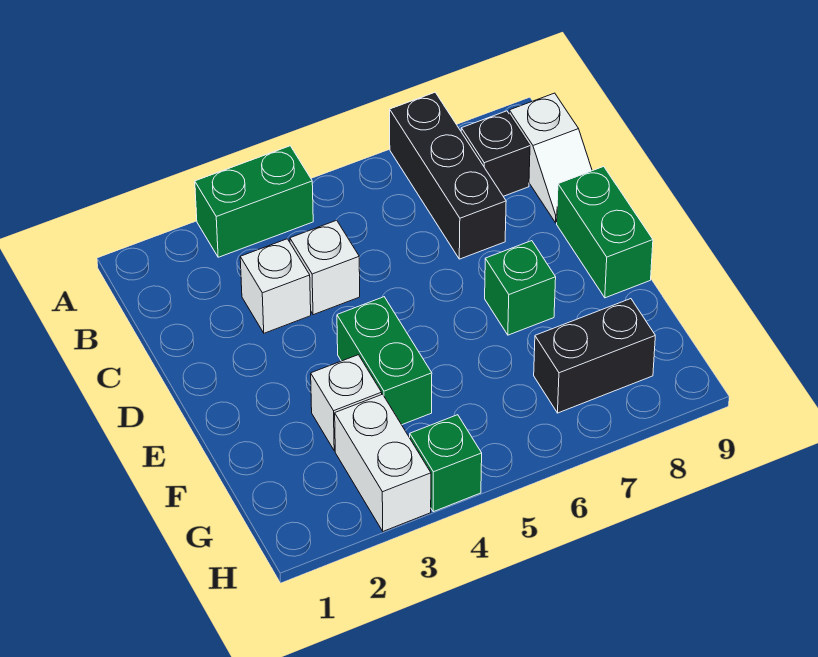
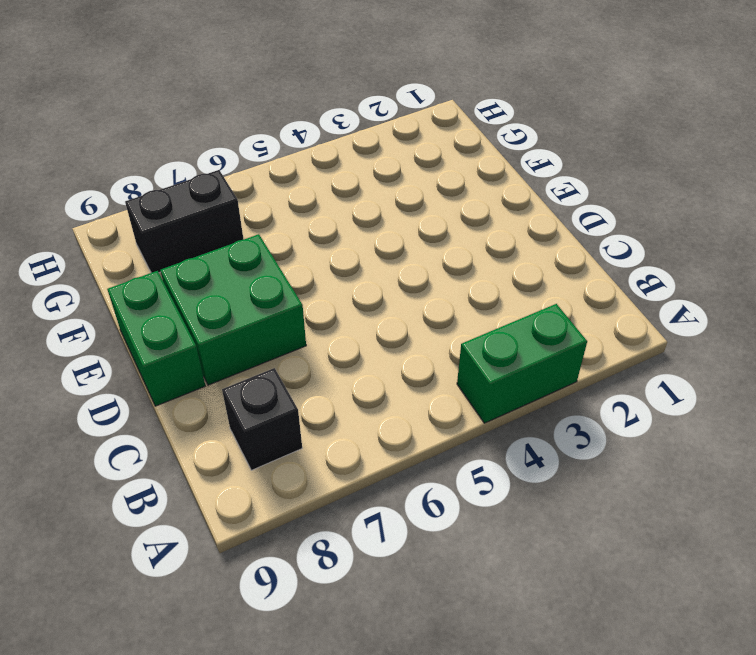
green 2x2 brick [160,234,306,385] -> green 1x1 brick [485,241,556,335]
none -> black 1x3 brick [390,93,506,259]
none -> white 1x2 slope [509,93,592,223]
none -> white 1x1 brick [240,239,311,333]

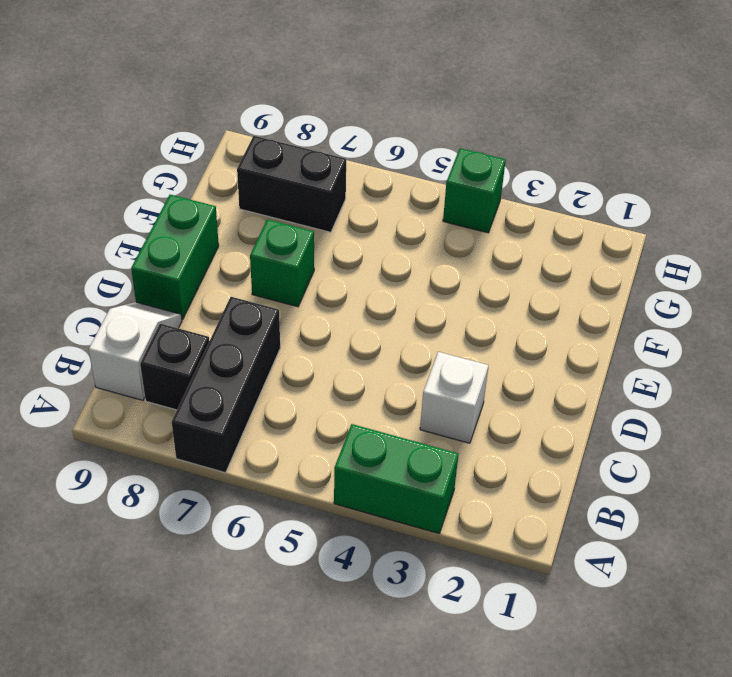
none -> white 1x1 brick [290,220,360,315]
none -> green 1x2 brick [337,297,432,425]
none -> white 1x1 brick [311,355,382,451]

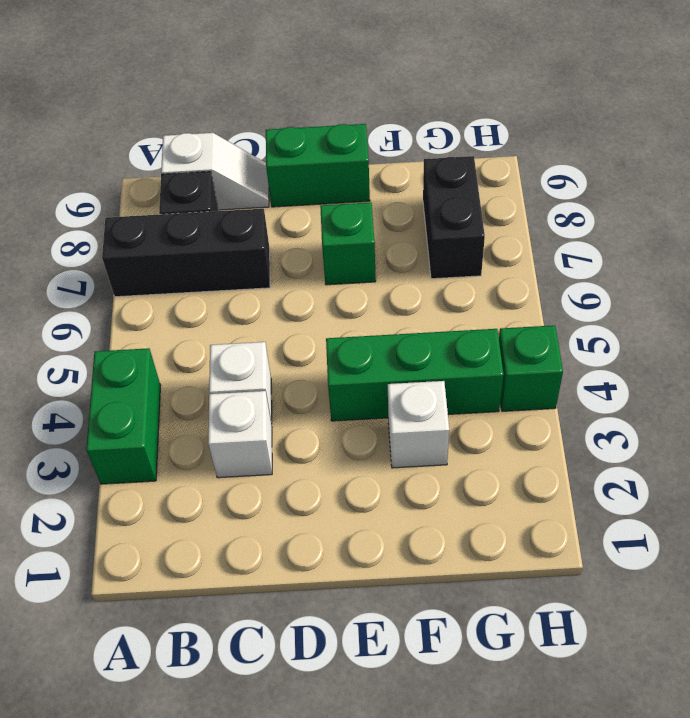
green 1x3 brick [326,329,504,421] -> green 1x2 brick [337,297,432,425]
none -> white 1x2 brick [335,394,431,531]

